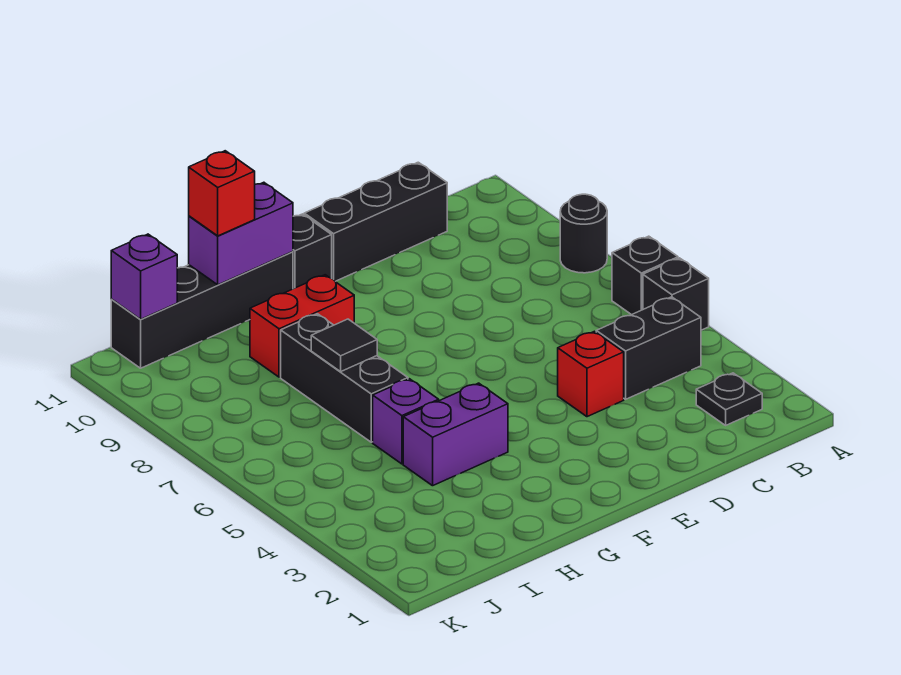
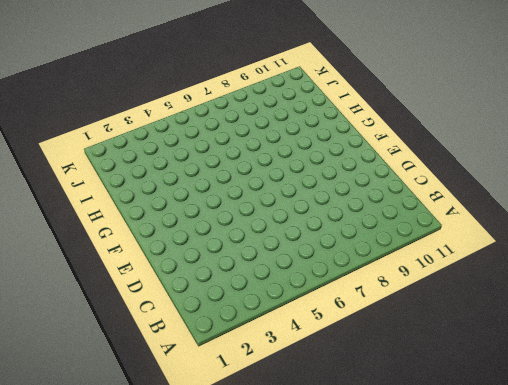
none -> black 1x1 brick [643,258,709,330]
none -> black 1x1 brick [612,236,678,315]
none -> black 1x1 round brick [560,194,607,273]

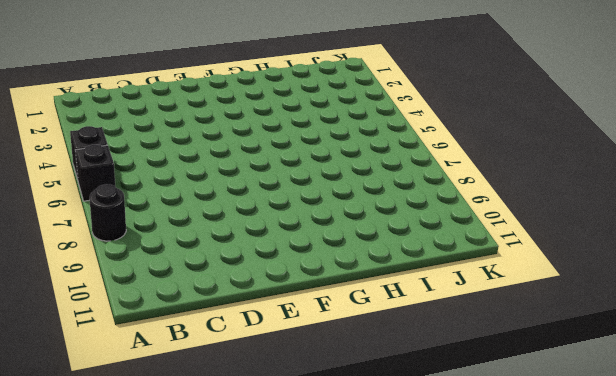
none -> black 1x1 plate [696,373,762,425]
none -> black 1x2 brick [596,297,701,399]
none -> black 1x3 brick [304,162,447,281]

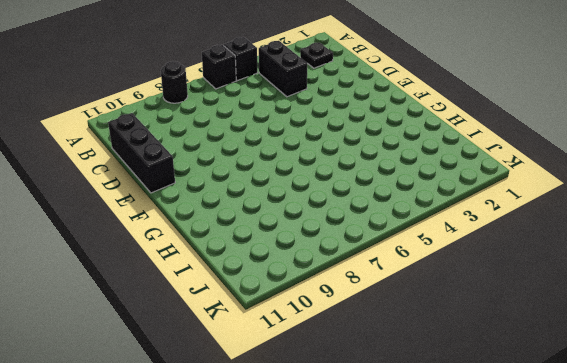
none -> red 1x1 brick [558,331,624,417]
none -> black 1x1 brick [293,214,332,289]
none -> purple 1x2 brick [403,383,508,486]

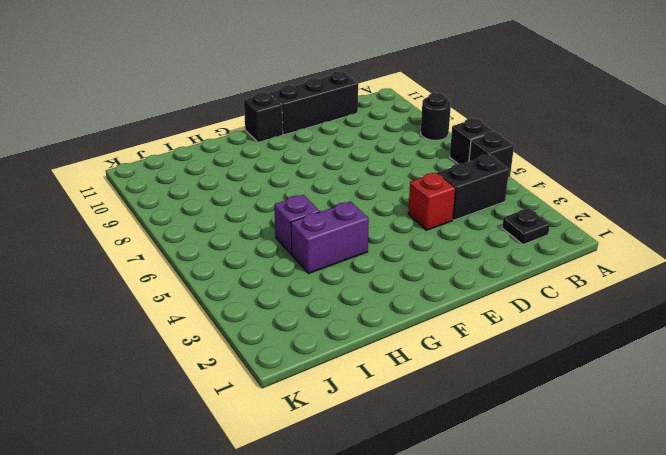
none -> red 1x2 brick [250,275,354,377]
none -> black 1x4 brick [111,252,293,368]
none -> black 1x3 brick [281,314,408,442]

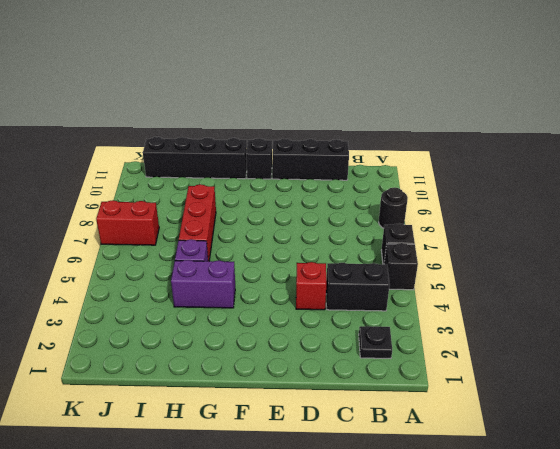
red 1x3 brick [179,184,216,261] -> black 1x3 brick [281,314,408,442]
red 1x2 brick [96,200,159,245] -> red 1x2 brick moved to [250,275,354,377]
none -> purple 1x2 brick [189,182,293,285]
none -> black 1x1 tile [311,319,377,372]
none -> purple 1x1 brick [111,234,177,319]

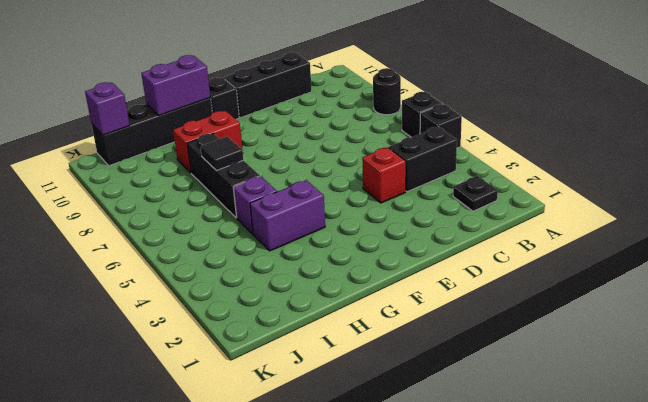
none -> red 1x1 brick [189,151,255,236]

